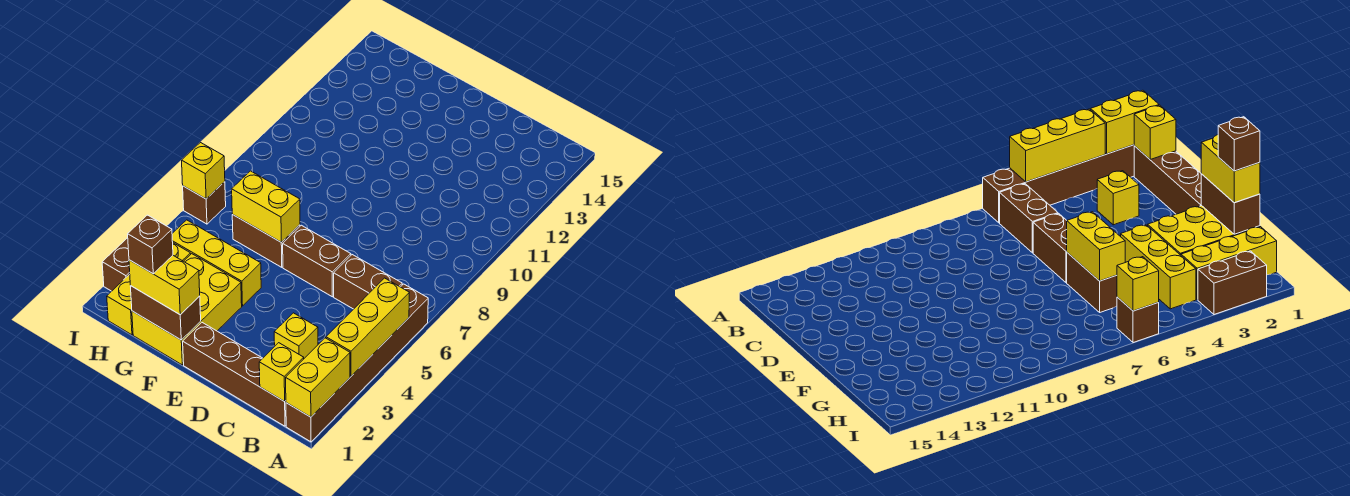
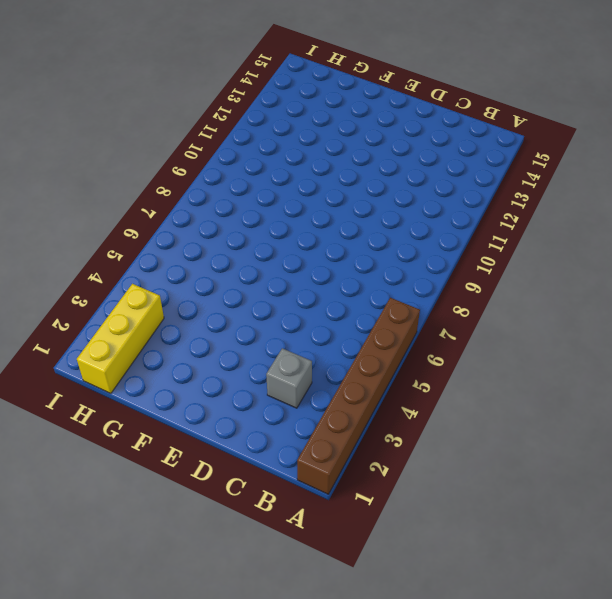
grey 1x1 brick [266,348,312,408] -> yellow 1x1 brick [274,313,318,358]
none -> brown 1x4 brick [183,323,286,426]
none -> brown 1x2 brick [334,255,402,309]
none -> brown 1x2 brick [283,225,351,297]

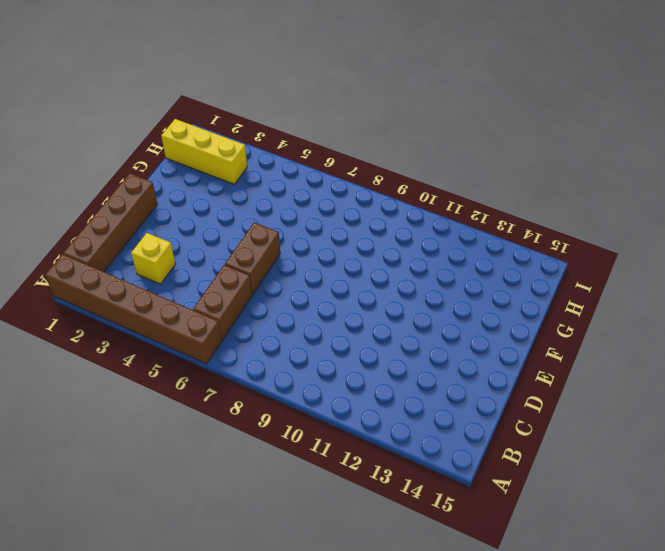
none -> yellow 2x3 brick [132,254,242,365]
none -> yellow 1x3 brick [172,220,261,306]
none -> brown 1x2 brick [232,214,300,267]

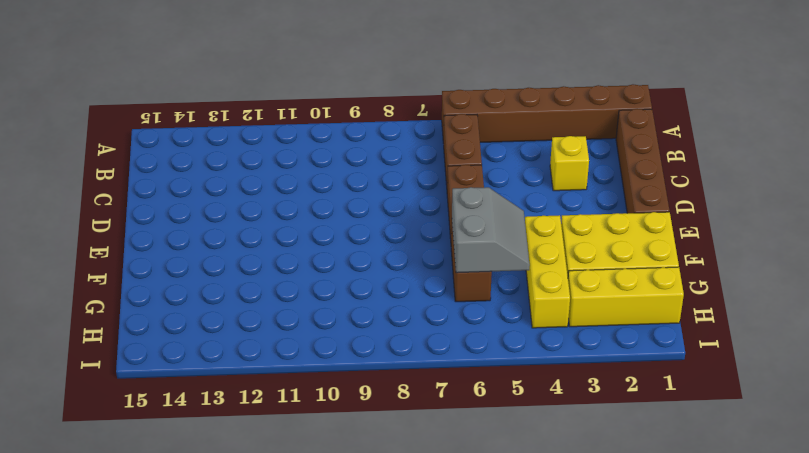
grey 2x2 slope [452,187,530,273] -> yellow 1x2 brick [232,171,300,242]
none -> brown 1x2 brick [102,238,130,291]
none -> brown 1x1 brick [183,182,226,224]
none -> yellow 1x2 brick [286,338,350,417]

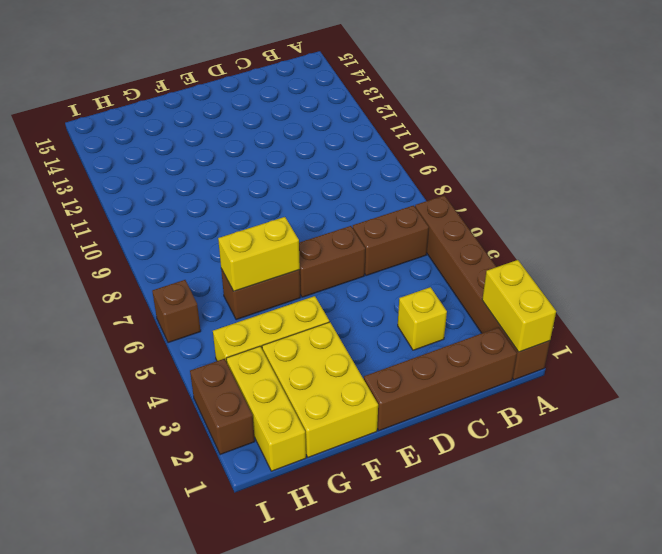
none -> yellow 1x3 brick [326,278,409,376]
none -> yellow 1x1 brick [259,343,304,401]
none -> brown 1x2 brick [131,286,201,340]

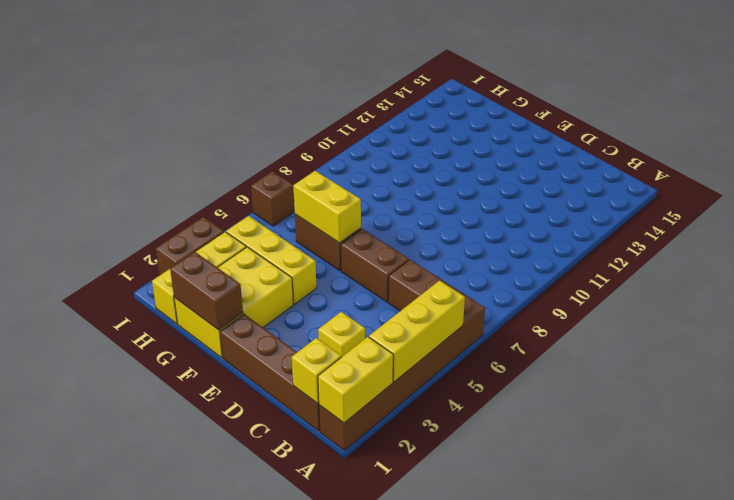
none -> yellow 1x1 brick [182,143,225,199]
none -> yellow 1x2 brick [129,256,200,315]
none -> brown 1x1 brick [128,215,173,274]

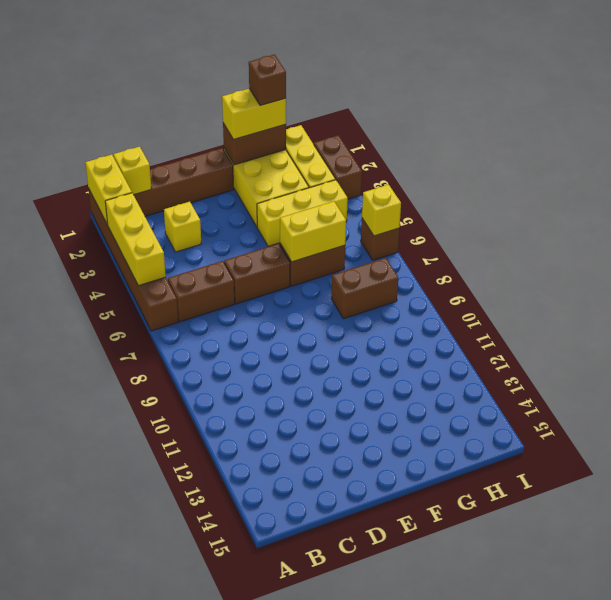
brown 1x2 brick [332,258,398,319] -> none

